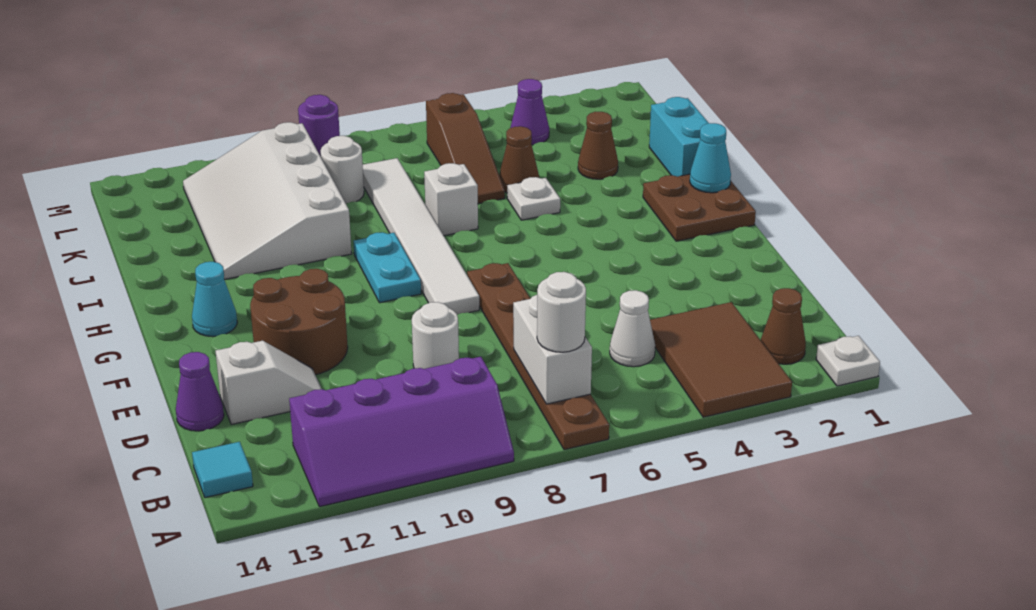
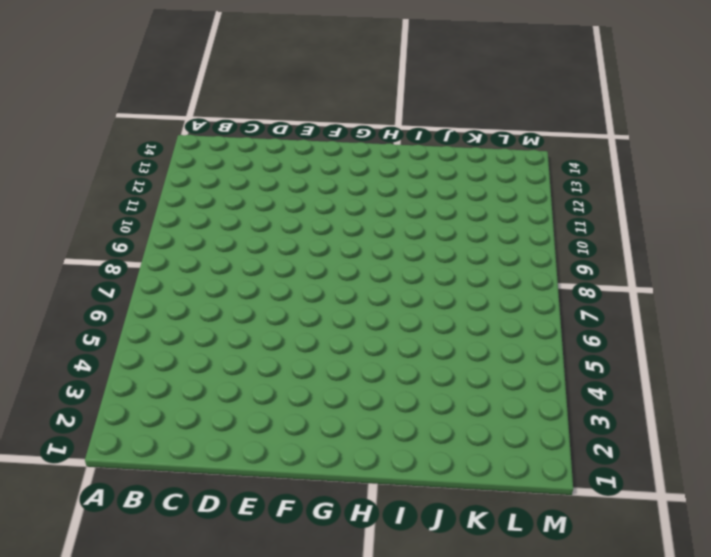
none -> white 1x1 plate [816,336,880,386]
none -> brown 2x3 tile [650,302,792,417]
none -> brown 1x6 plate [467,263,609,450]

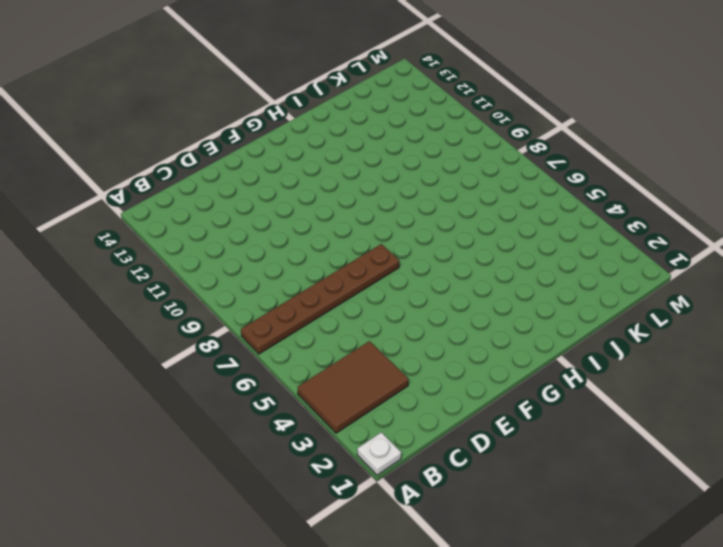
none -> purple 2x4 slope [289,357,514,507]
none -> brown 1x1 cone [761,288,806,364]
none -> cyan 1x1 tile [192,442,253,498]

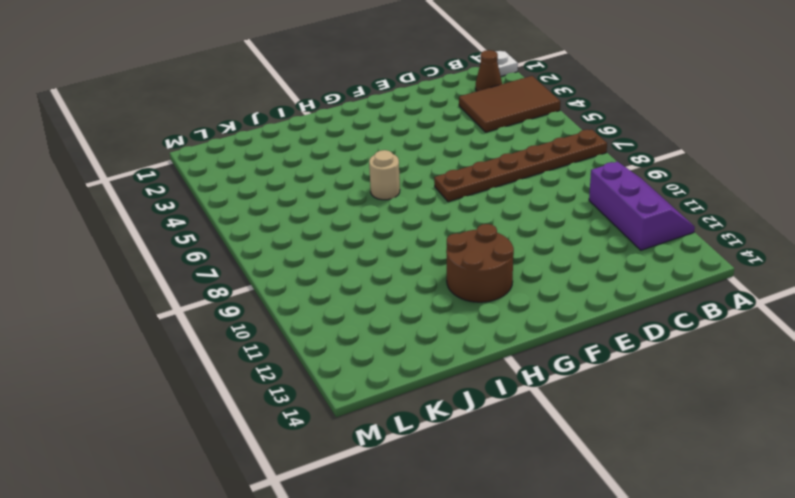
purple 2x3 slope [589,162,695,250] -> purple 2x4 slope [289,357,514,507]
brown 2x2 round brick [446,224,514,302] -> brown 2x2 round brick moved to [250,269,348,375]
tan 1x1 round brick [369,150,400,200] -> none
none -> cyan 1x1 tile [192,442,253,498]
none -> white 1x1 cone [610,290,655,367]
none -> white 1x1 round brick [412,302,459,369]

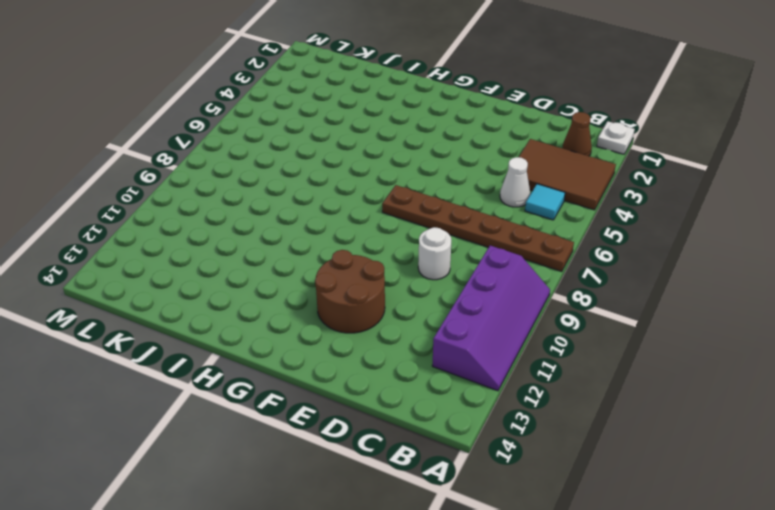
cyan 1x1 tile [525,184,565,220] -> cyan 1x1 tile moved to [192,442,253,498]
none -> white 1x2 slope [216,341,321,424]
none -> purple 1x1 cone [176,352,224,431]
none -> white 1x6 tile [363,158,479,315]

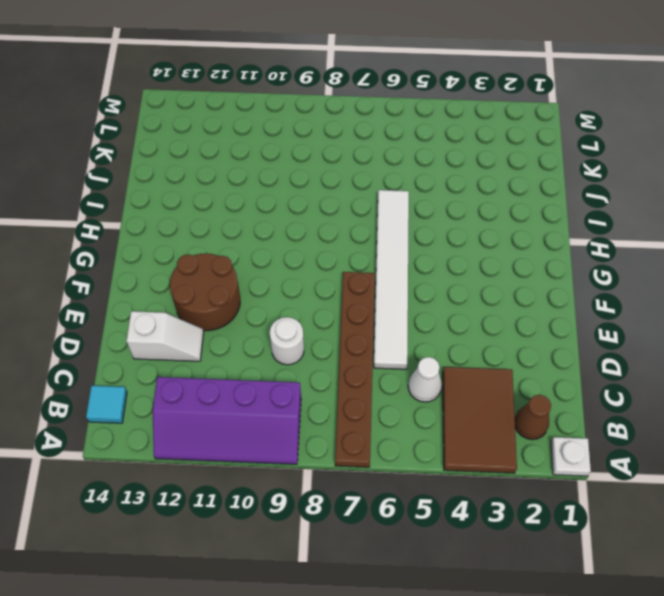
white 1x6 tile [374,190,409,369] -> white 1x6 tile moved to [363,158,479,315]
none -> purple 1x1 cone [176,352,224,431]
none -> brown 2x2 plate [643,174,756,241]
none -> cyan 1x2 plate [353,232,421,303]

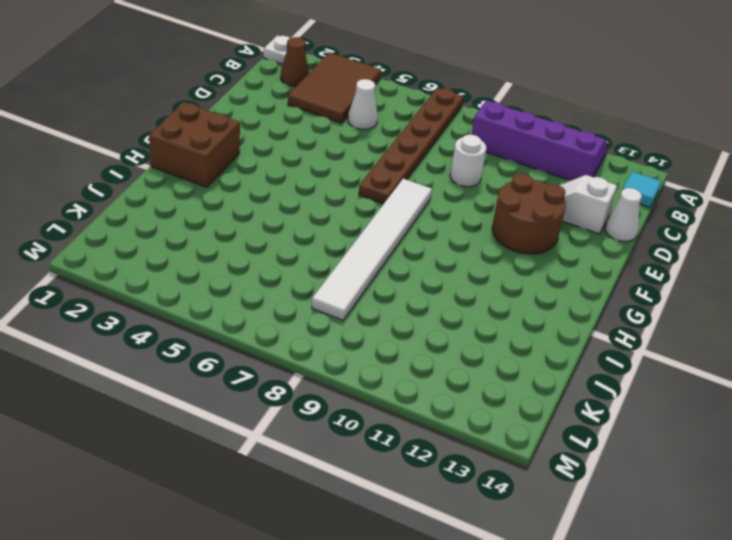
white 1x1 cone [605,188,642,242] -> purple 1x1 cone [176,352,224,431]
brown 2x2 brick [149,102,240,187] -> brown 2x2 plate [643,174,756,241]
none -> cyan 1x2 plate [353,232,421,303]
none -> cyan 1x1 cone [192,262,237,337]
none -> cyan 1x2 brick [649,97,708,177]

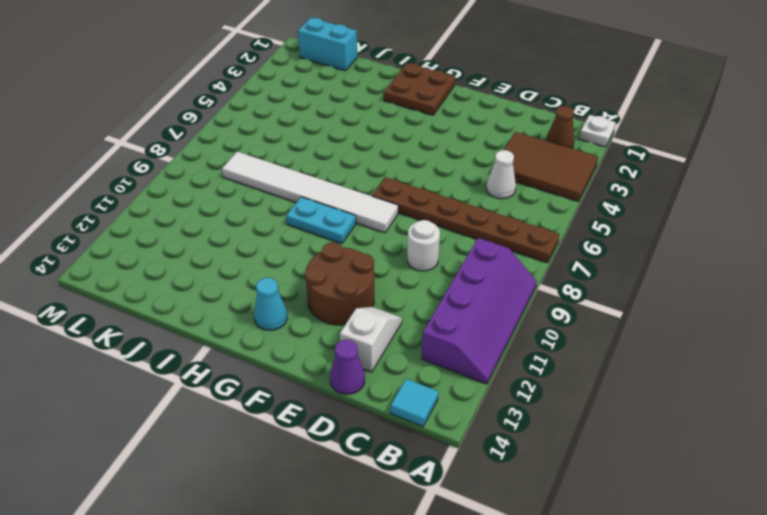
cyan 1x2 brick [298,18,357,71] -> cyan 1x2 brick moved to [649,97,708,177]
none -> white 1x1 plate [507,177,560,220]
none -> white 1x1 brick [424,163,478,236]
none -> white 3x4 slope [183,122,352,280]

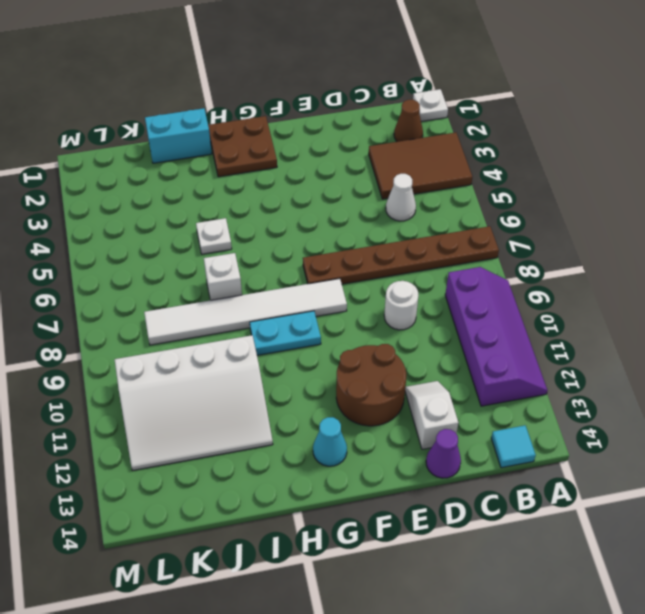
none -> brown 1x1 cone [578,112,618,179]
none -> brown 1x1 cone [499,126,539,193]
none -> brown 1x3 slope [426,93,505,204]

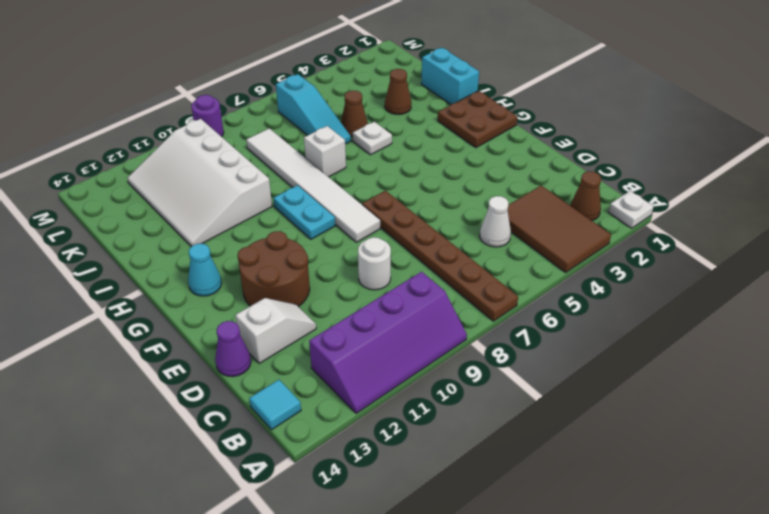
cyan 1x3 slope [276,74,351,144] -> brown 1x3 slope [426,93,505,204]
none -> white 1x1 round brick [321,136,364,204]
none -> purple 1x1 cone [510,79,549,145]
none -> white 1x2 brick [513,295,592,404]

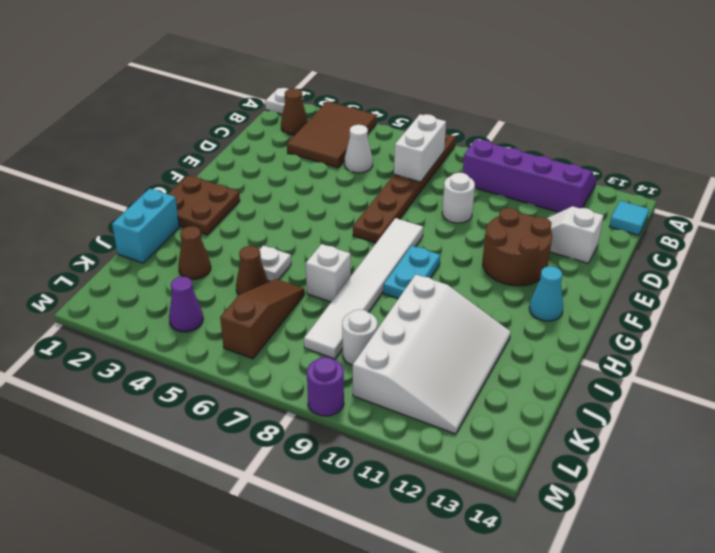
none -> purple 1x1 cone [176,352,224,431]
none -> cyan 1x1 cone [690,123,731,193]
none -> white 1x1 round brick [537,272,586,352]

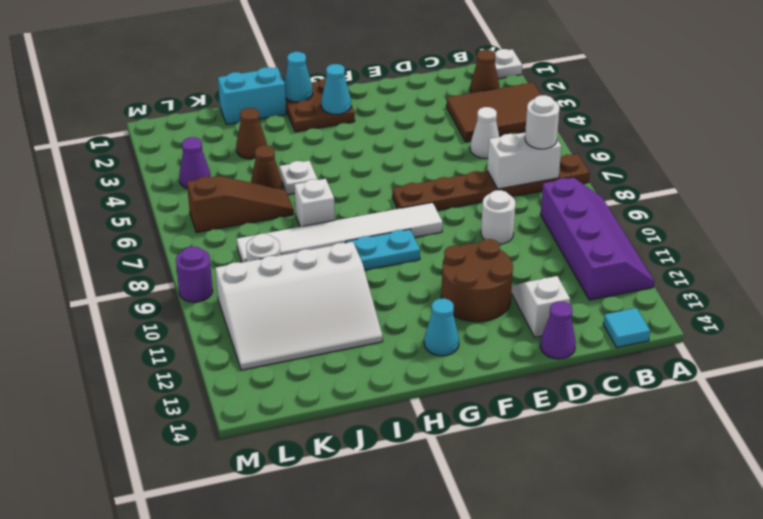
cyan 1x1 cone [321,64,351,114] -> none

